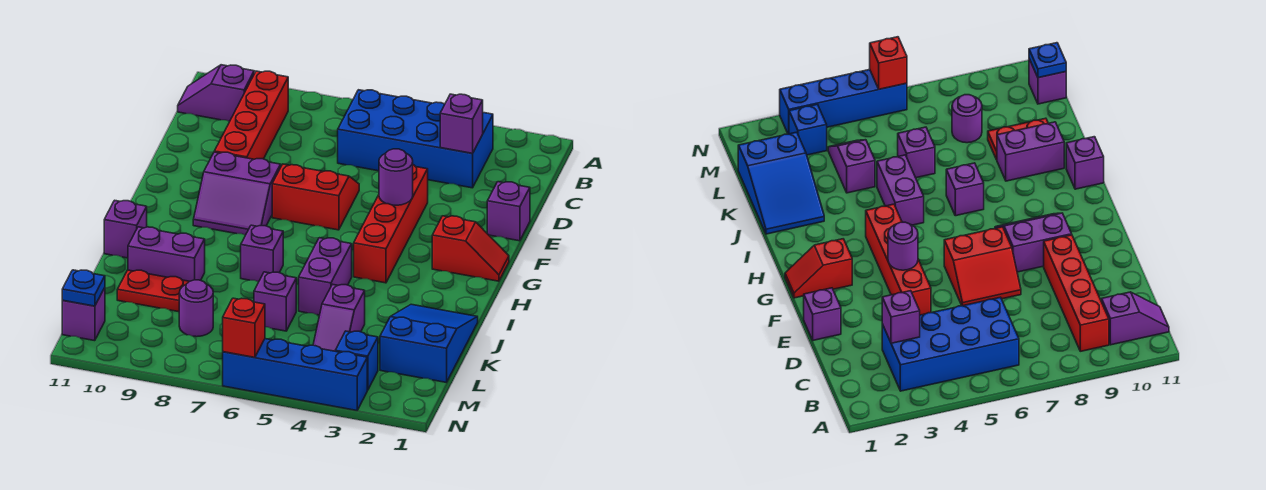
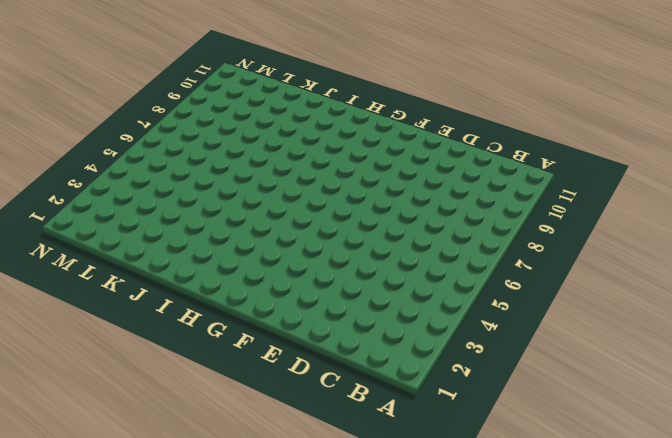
none -> blue 2x4 brick [338,90,493,188]
none -> red 1x4 brick [214,71,288,159]
none -> purple 1x2 slope [178,65,254,121]

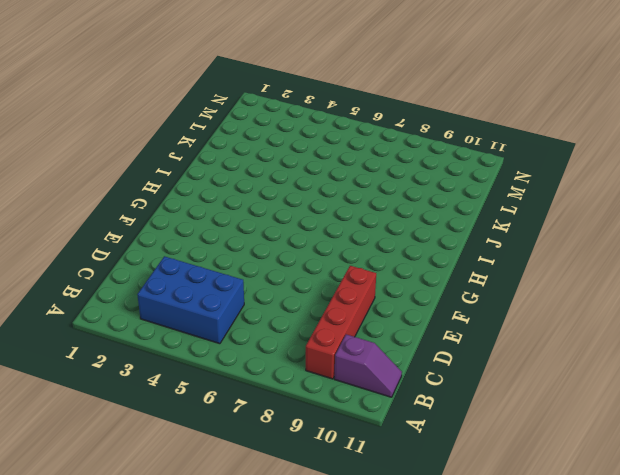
blue 2x3 brick [137,256,244,344] -> blue 2x4 brick [338,90,493,188]
none -> purple 1x1 brick [487,182,530,241]
none -> red 1x4 brick [354,165,428,283]
none -> red 2x2 slope [272,164,359,230]

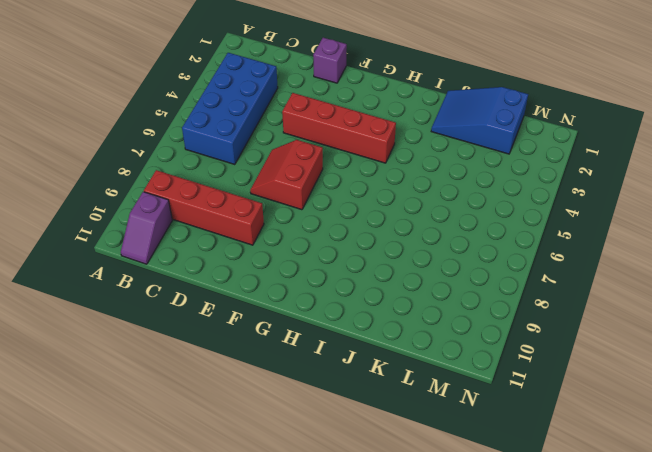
none -> purple 2x2 slope [193,152,281,235]
none -> red 1x2 slope [432,216,509,281]
none -> purple 1x2 brick [299,238,352,315]

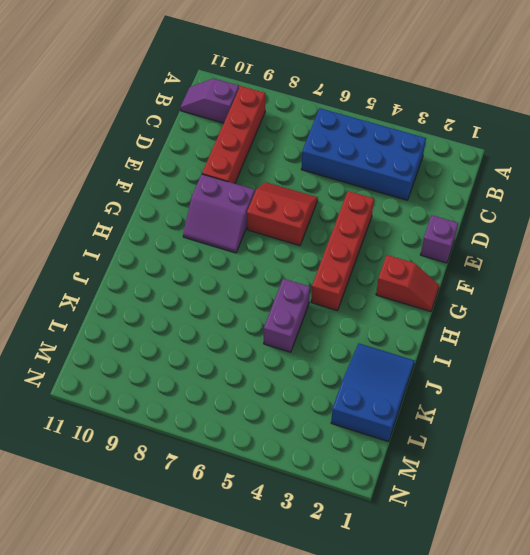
none -> purple 1x1 brick [241,225,283,282]
none -> purple 1x1 brick [104,200,147,258]
none -> purple 1x2 brick [128,227,205,281]

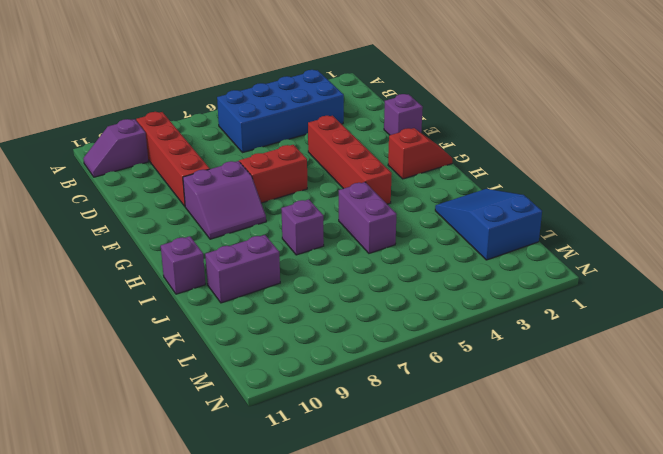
none -> purple 1x2 slope [313,284,365,351]
none -> purple 1x1 brick [254,272,296,331]
none -> red 1x2 plate [117,270,189,312]

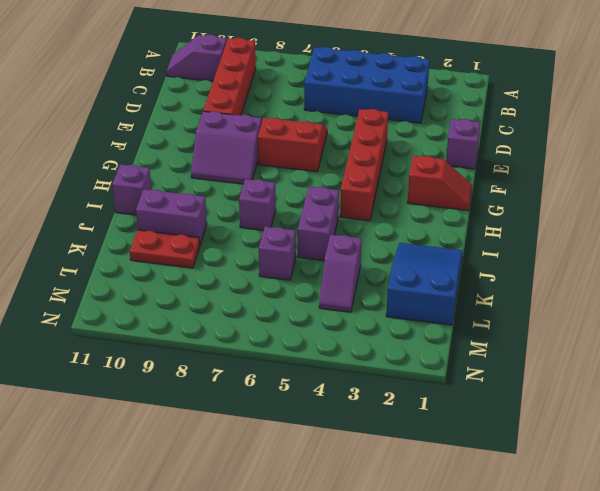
none -> purple 1x1 round brick [179,280,213,337]
none -> blue 1x1 brick [335,331,378,390]
none -> purple 1x1 brick [62,288,105,341]

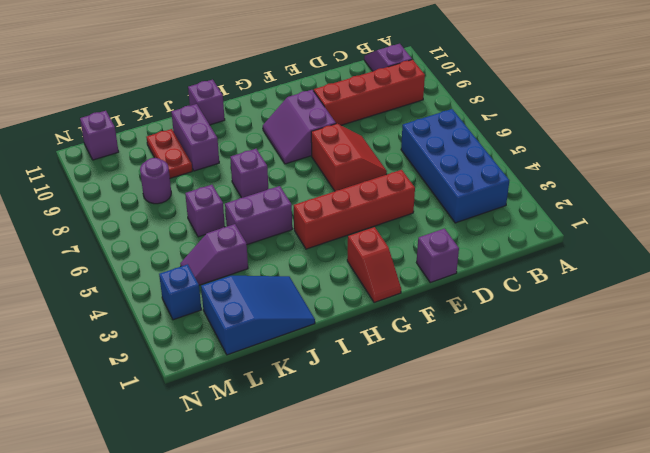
none -> blue 1x4 brick [223,339,367,410]
none -> purple 1x1 brick [440,94,483,153]
none -> purple 1x1 round brick [379,149,413,205]

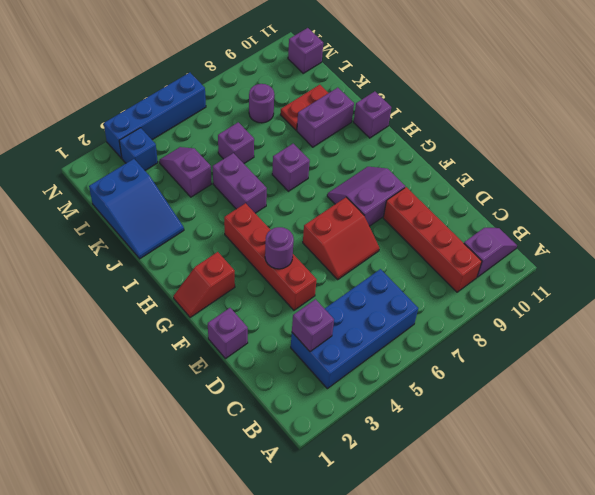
none -> blue 1x1 plate [62,270,105,306]
none -> red 1x1 brick [223,298,265,357]

